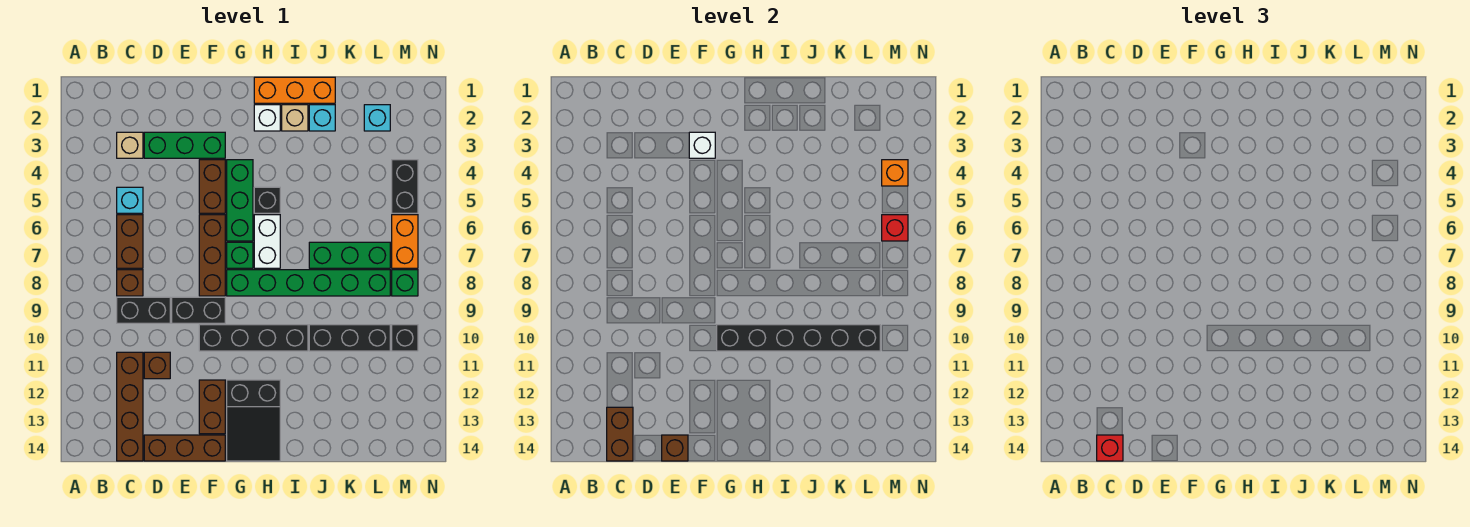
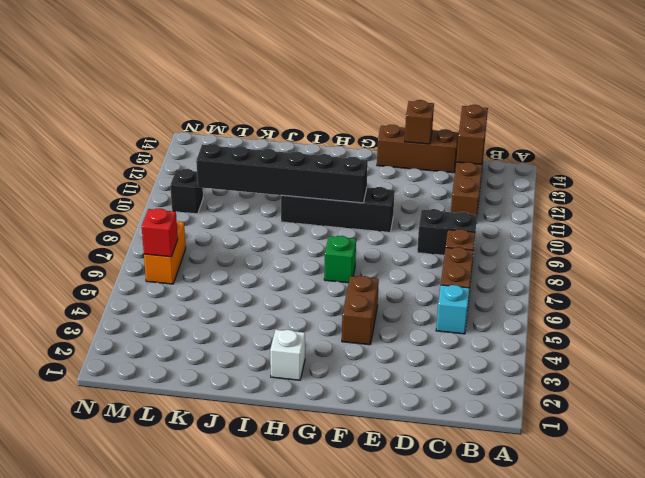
none -> tan 1x1 brick [117,132,143,158]
none -> green 1x3 brick [144,132,225,158]
none -> brown 1x1 brick [144,352,170,379]
none -> black 1x2 brick [172,297,225,323]

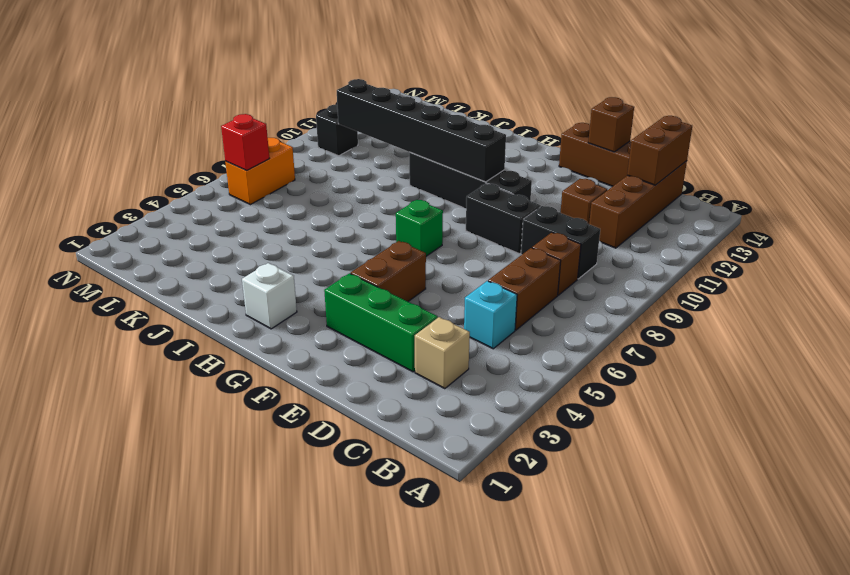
none -> brown 1x3 brick [199,215,225,296]
none -> brown 1x2 brick [199,380,225,434]
none -> green 1x3 brick [227,160,253,241]
none -> green 1x6 brick [227,270,390,296]

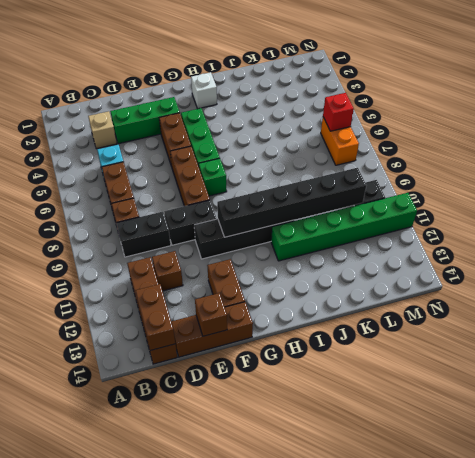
green 1x6 brick [271,193,417,261] -> green 1x6 brick moved to [227,270,390,296]
none -> black 2x3 slope [227,380,280,461]
none -> orange 1x3 brick [254,77,335,103]
none -> black 1x1 brick [254,187,280,213]
none -> white 1x2 brick [254,215,280,268]

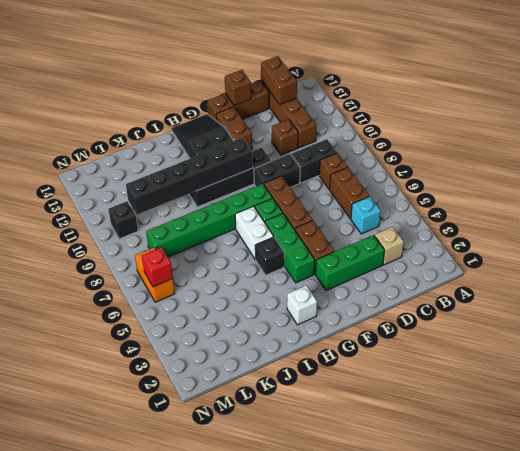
none -> orange 1x3 brick [254,77,335,103]
none -> tan 1x1 brick [282,105,308,131]
none -> cyan 1x1 brick [309,105,335,131]
none -> green 1x3 brick [309,242,390,268]

